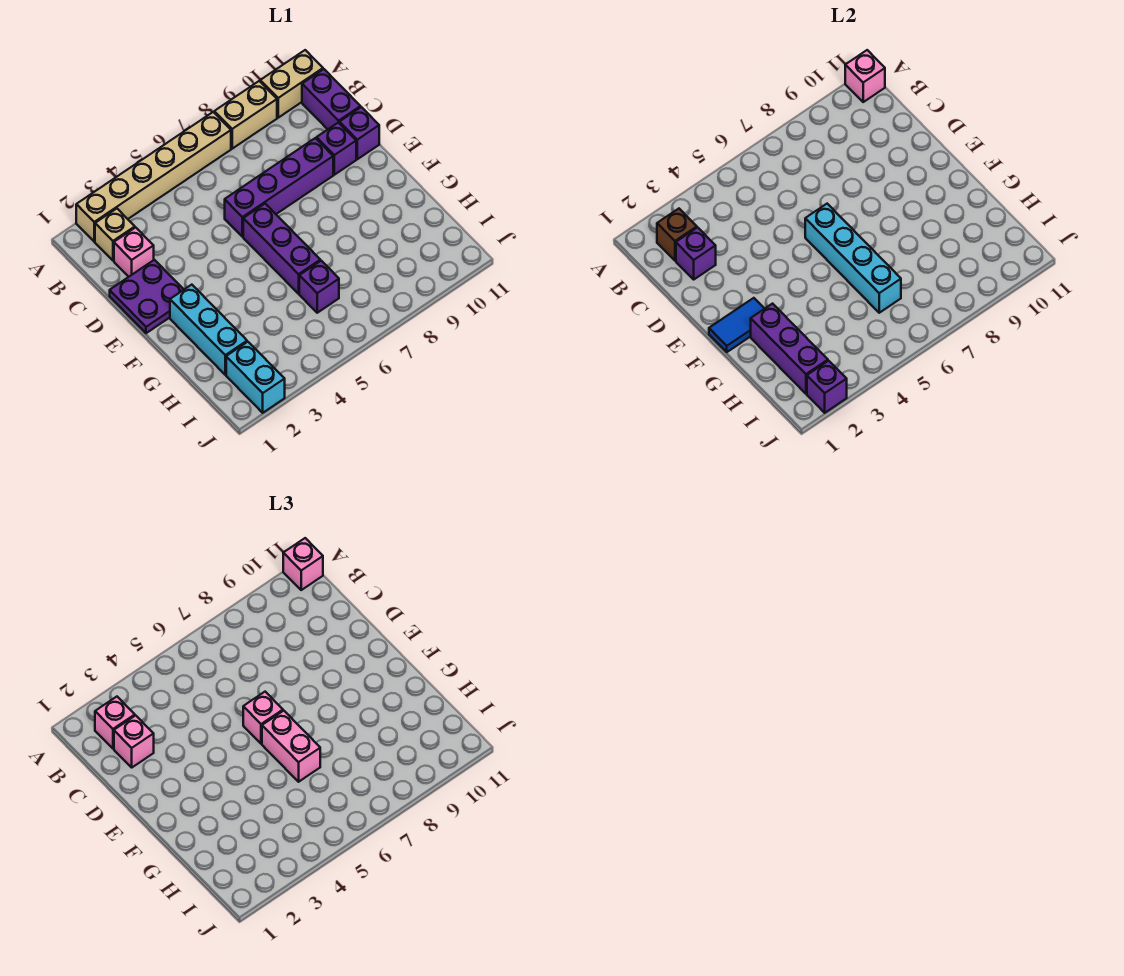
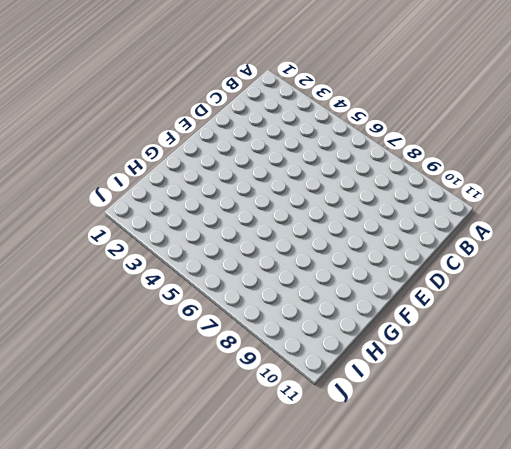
none -> tan 1x6 brick [76,112,231,242]
none -> tan 1x2 brick [214,81,277,149]
none -> tan 1x2 brick [260,50,323,118]

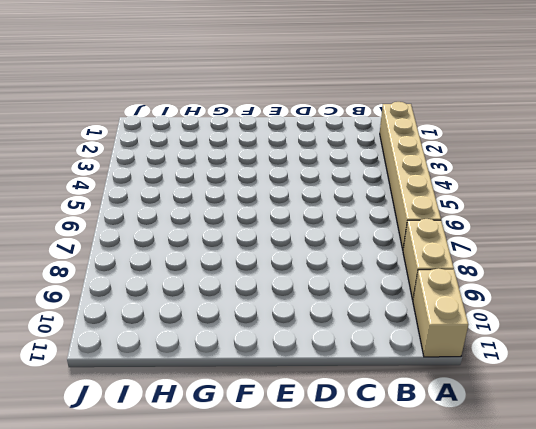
none -> tan 1x1 brick [95,209,135,261]
none -> purple 1x2 brick [302,69,361,129]
none -> pink 1x1 brick [114,227,154,277]

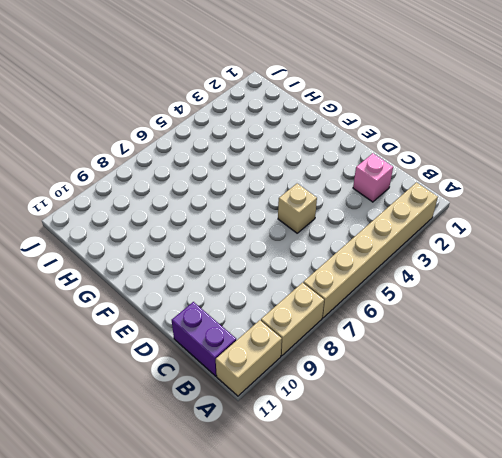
tan 1x1 brick [278,184,317,233] -> tan 1x1 brick moved to [95,209,135,261]
none -> purple 2x2 plate [110,260,184,333]
none -> purple 1x4 brick [225,138,333,237]
none -> purple 1x1 brick [317,122,356,175]

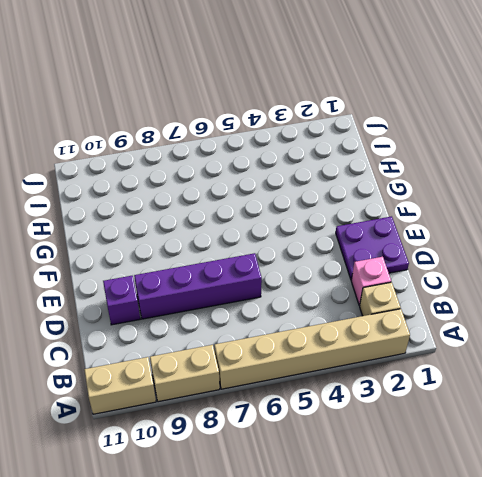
none -> purple 1x2 brick [302,69,361,129]
none -> purple 1x1 brick [340,107,379,159]
none -> purple 1x3 brick [243,204,320,294]

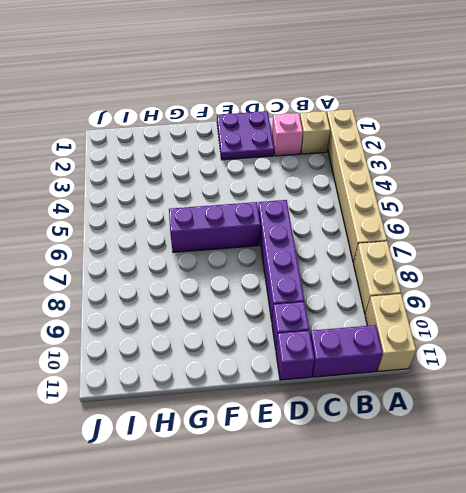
none -> cyan 1x3 brick [170,285,247,375]
none -> purple 1x1 brick [299,261,339,313]
none -> cyan 1x2 brick [226,342,285,413]

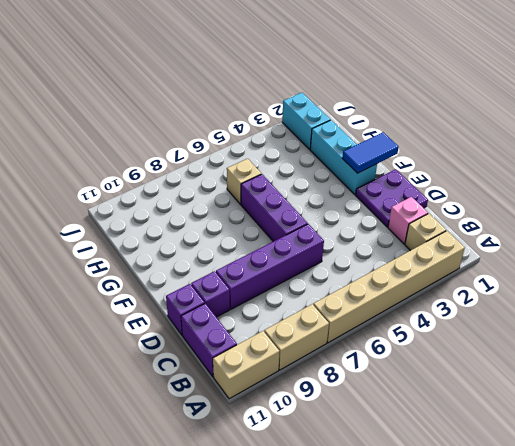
tan 1x1 brick [227,159,261,204] -> purple 1x1 brick [299,261,339,313]
none -> pink 1x1 brick [845,50,885,102]
none -> brown 1x1 brick [657,209,697,261]
none -> purple 1x1 brick [676,227,716,279]

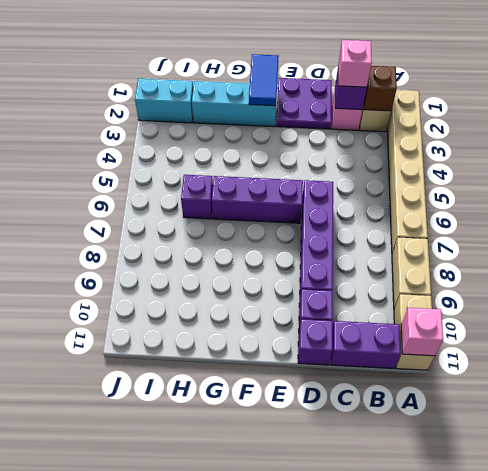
none -> cyan 1x4 brick [805,204,901,313]
none -> purple 1x3 brick [751,304,828,394]
none -> purple 1x1 brick [807,361,847,413]

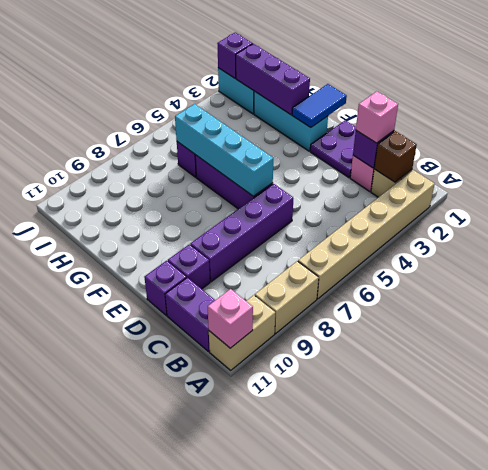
none -> pink 1x1 brick [283,538,323,590]
none -> pink 1x1 brick [95,697,135,749]
none -> pink 1x1 brick [243,692,283,744]

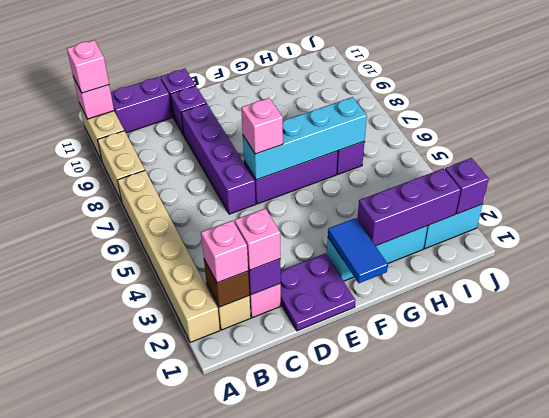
none -> pink 1x2 brick [262,711,320,782]

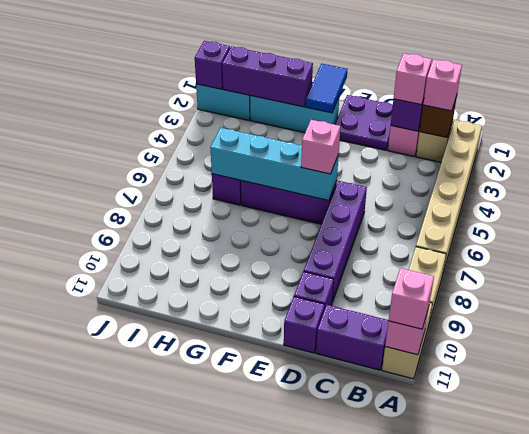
none -> pink 1x2 brick [262,711,320,782]

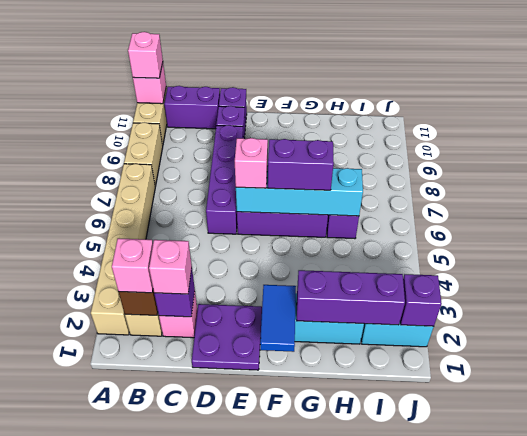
purple 1x2 brick [268,139,334,190] -> pink 1x2 brick [262,711,320,782]

